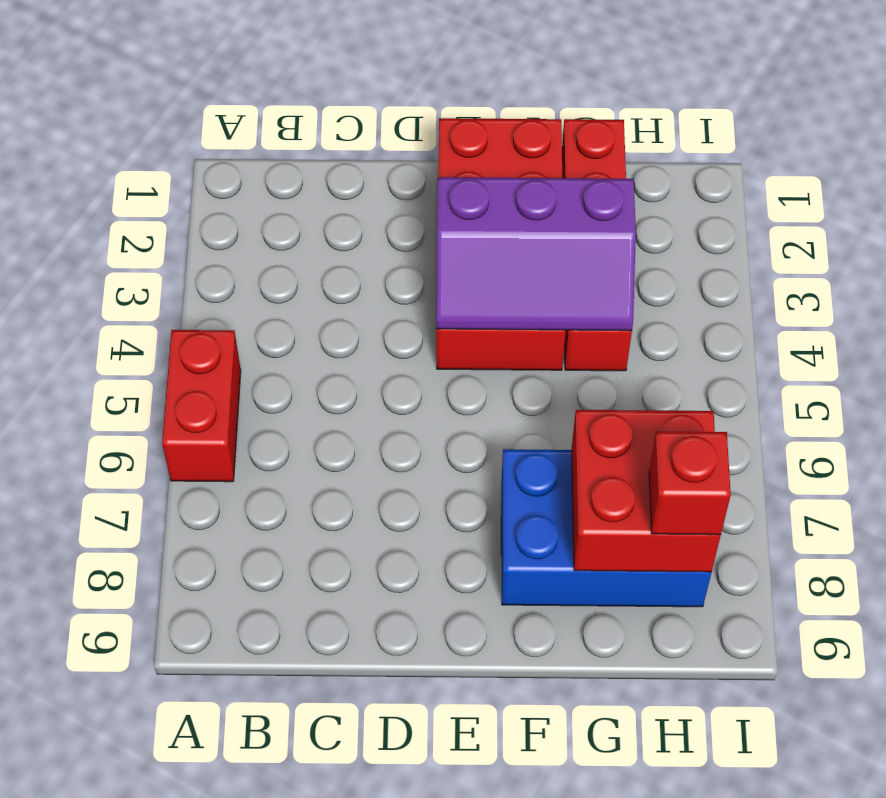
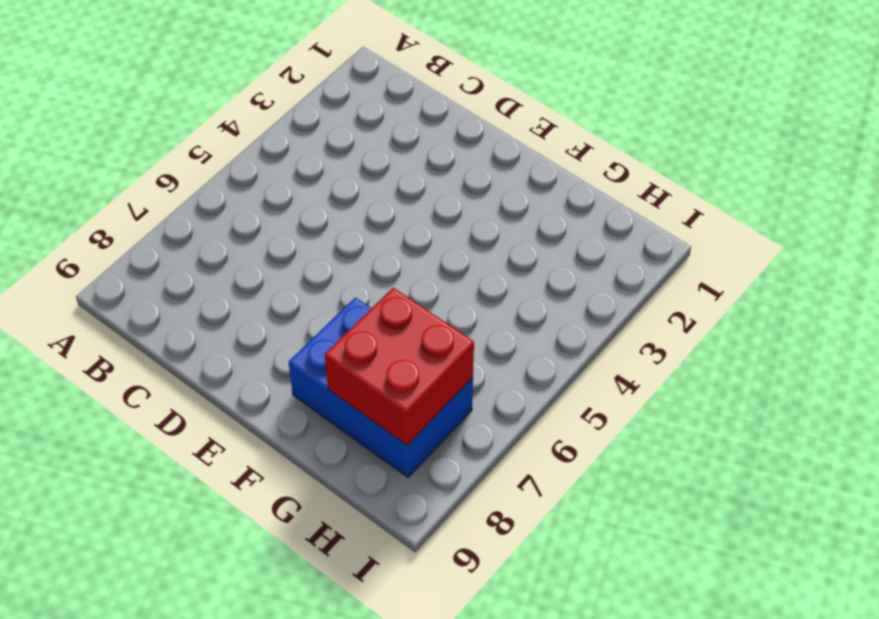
none -> red 1x2 brick [162,330,241,482]
none -> red 2x4 brick [436,118,566,370]

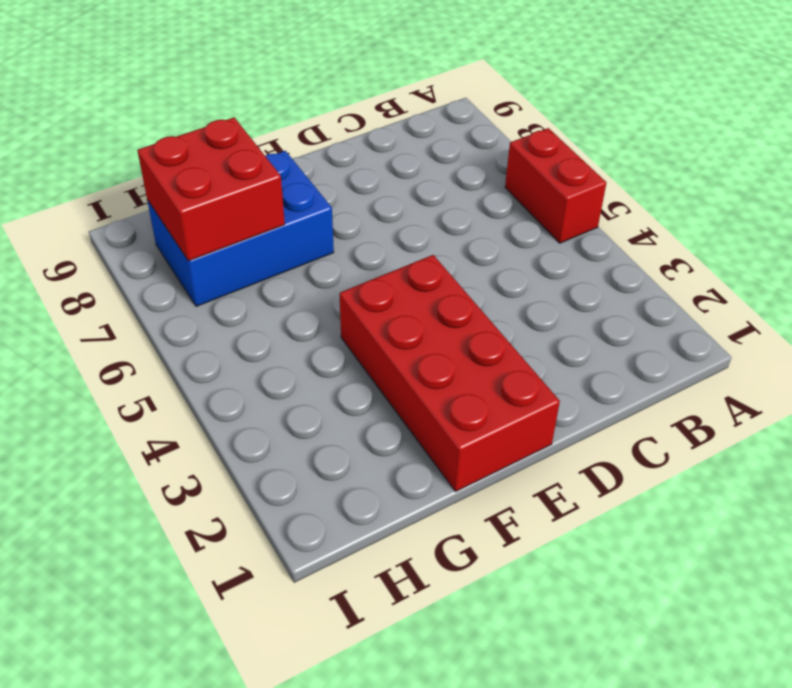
none -> red 1x4 brick [562,119,632,371]
none -> purple 2x3 slope [436,177,636,331]

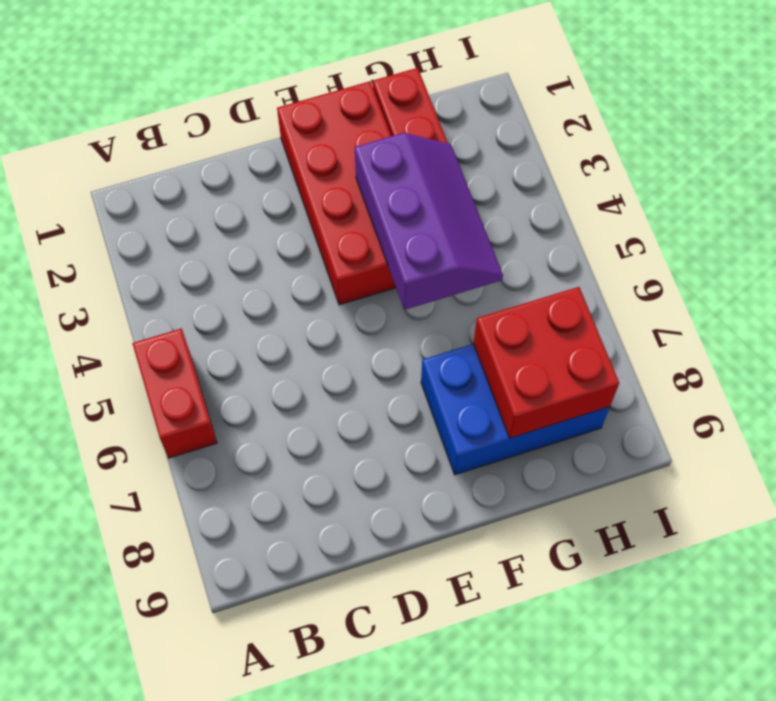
purple 2x3 slope [355,133,503,310] -> purple 2x3 slope turned to [436,177,636,331]
none -> red 1x1 brick [649,431,731,535]

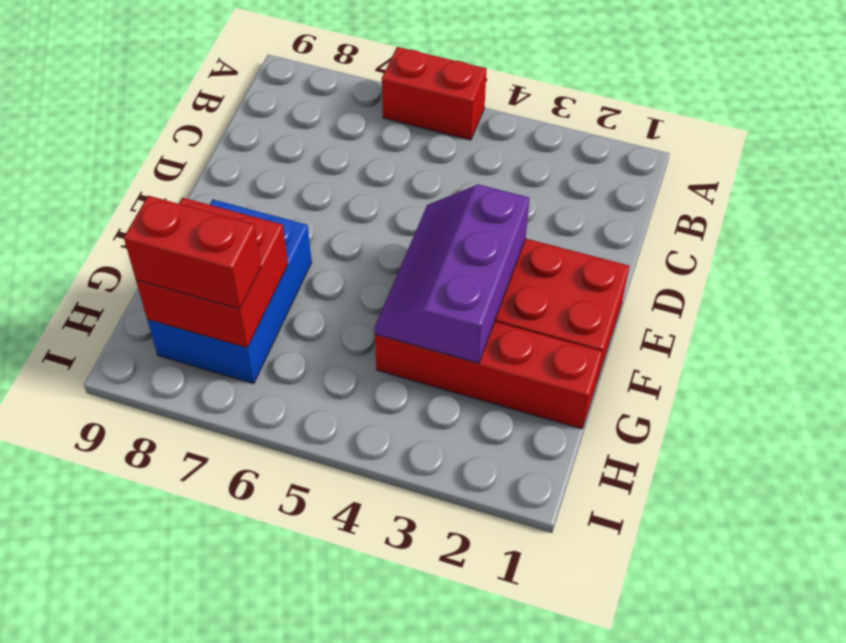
red 1x2 brick [124,196,261,309] -> red 1x1 brick [649,431,731,535]

